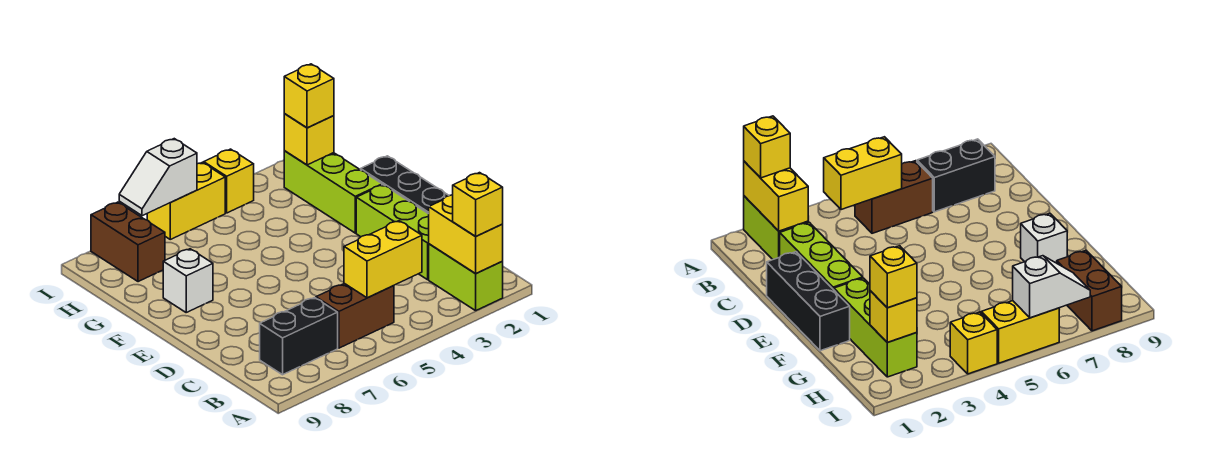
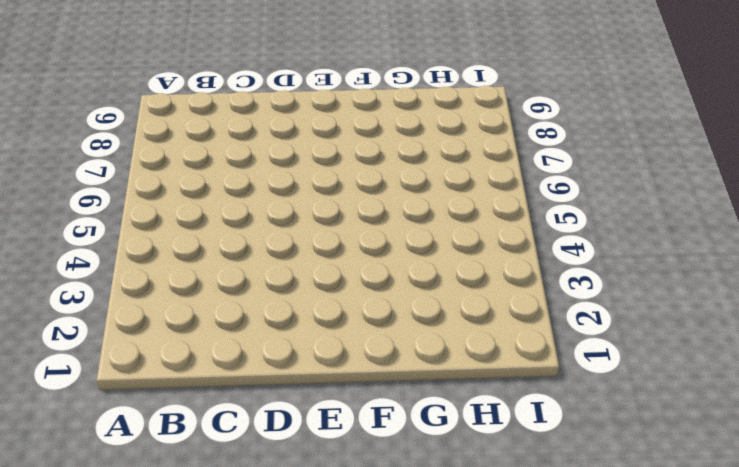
none -> lime 1x2 brick [429,244,503,311]
none -> brown 1x2 brick [316,283,394,348]
none -> black 1x2 brick [260,298,338,375]

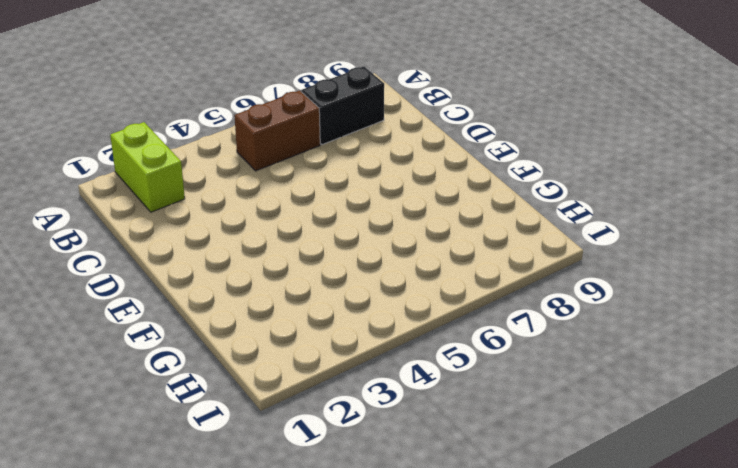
none -> lime 1x3 brick [356,185,429,280]
none -> black 1x3 brick [361,156,449,214]
none -> lime 1x3 brick [284,151,382,233]

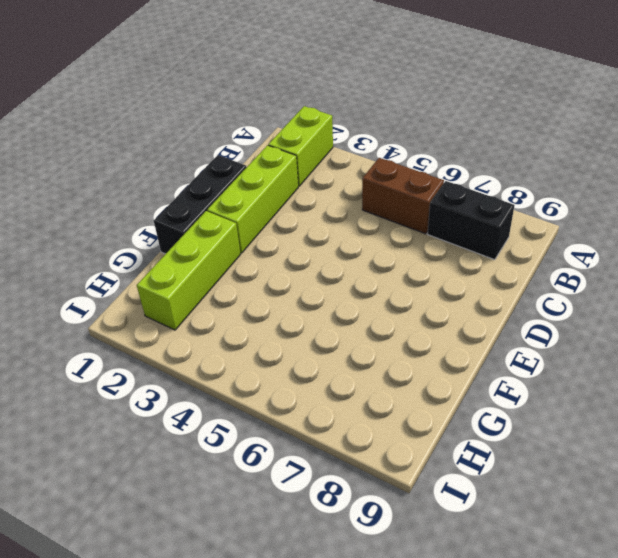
none -> white 1x1 brick [163,249,213,312]
none -> brown 1x2 brick [91,202,165,282]
none -> yellow 1x1 brick [204,149,254,213]

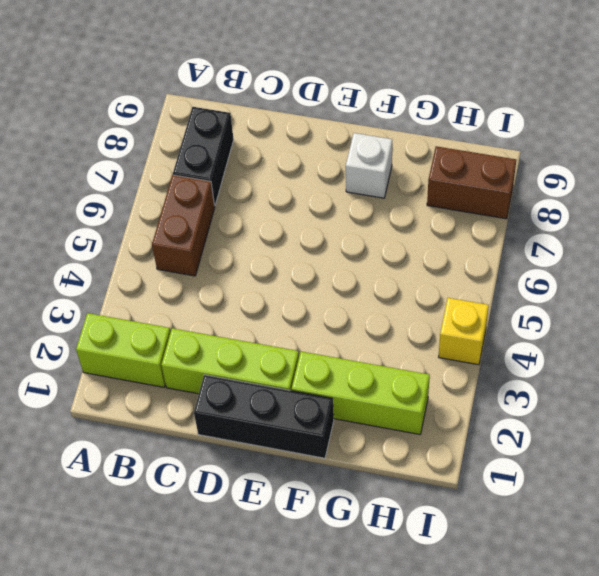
none -> yellow 1x2 brick [147,162,225,239]
none -> yellow 1x2 brick [429,195,503,274]
none -> yellow 1x2 brick [344,221,422,298]

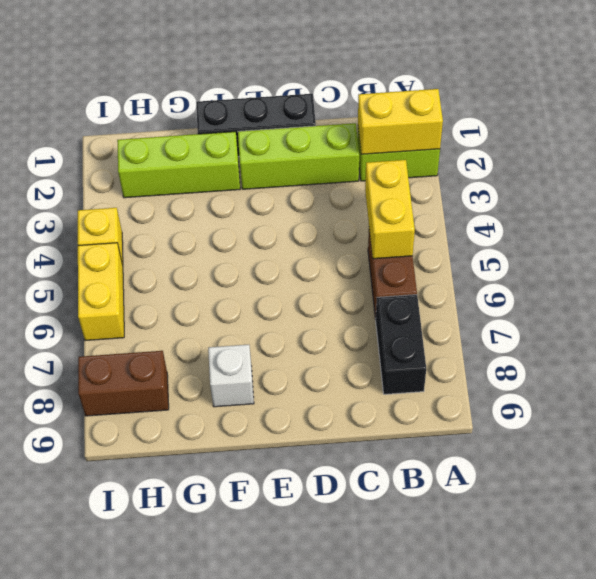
none -> yellow 1x1 brick [284,114,334,165]
none -> white 1x2 slope [119,139,197,216]
none -> yellow 1x1 brick [453,173,503,236]

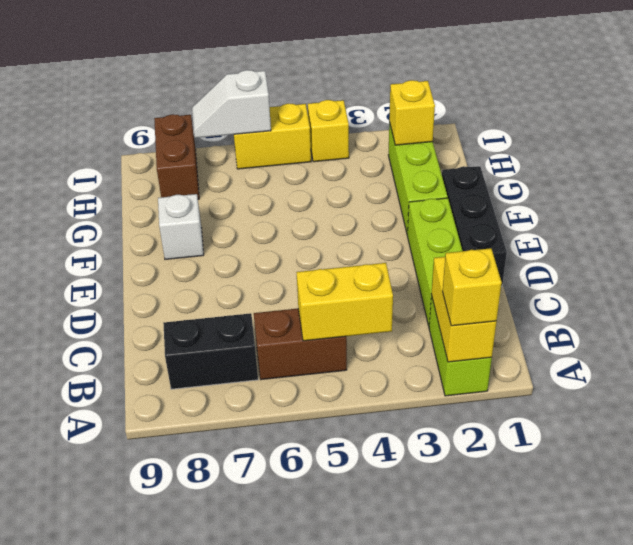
none -> yellow 1x1 brick [284,64,334,128]

